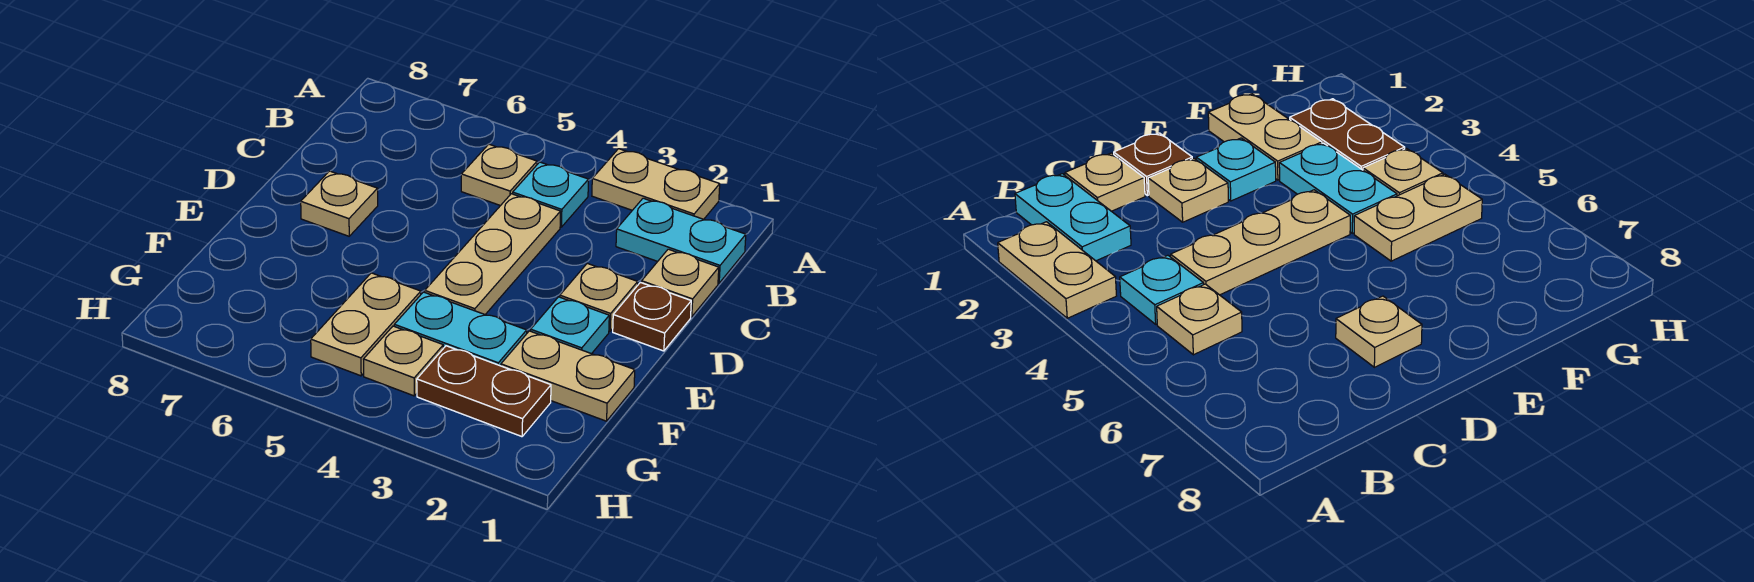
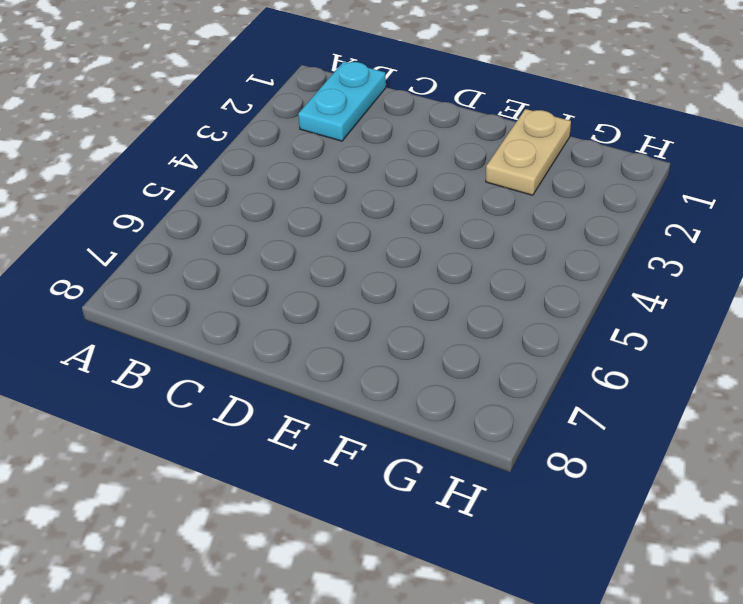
none -> tan 1x2 plate [592,149,720,219]
none -> cyan 1x1 plate [513,162,589,227]
none -> tan 1x1 plate [461,144,537,206]

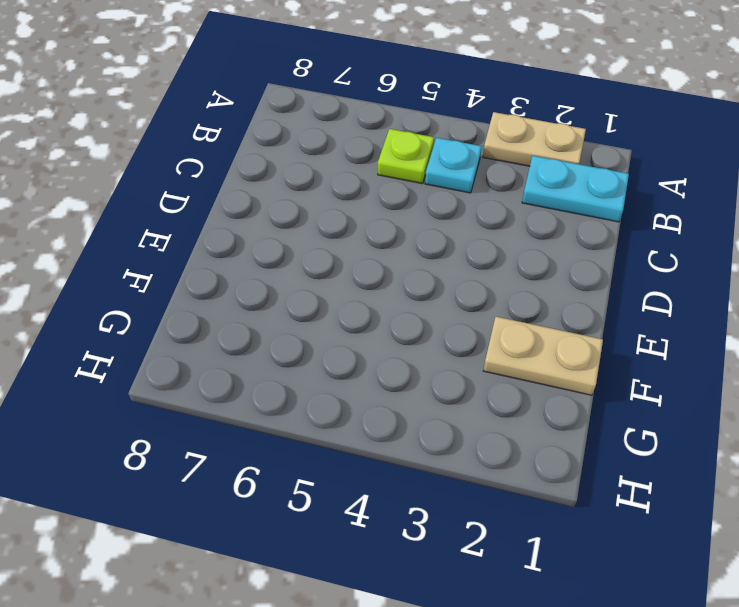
lime 1x1 plate [378,129,434,184] -> tan 1x1 plate [461,144,537,206]
none -> tan 1x1 plate [642,249,719,317]
none -> tan 1x3 plate [425,194,561,314]
none -> brown 1x1 plate [613,282,691,351]

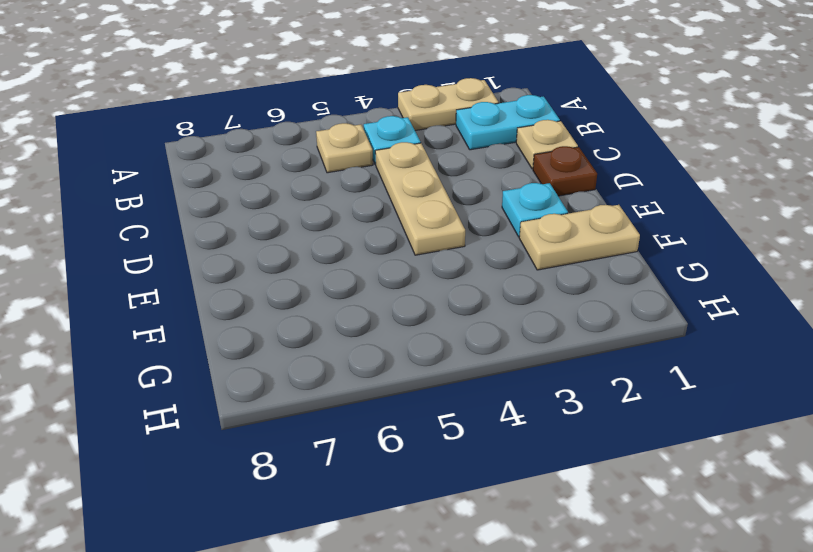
none -> tan 1x1 plate [560,263,638,331]
none -> tan 1x1 plate [301,171,378,236]
none -> cyan 1x2 plate [394,292,527,366]

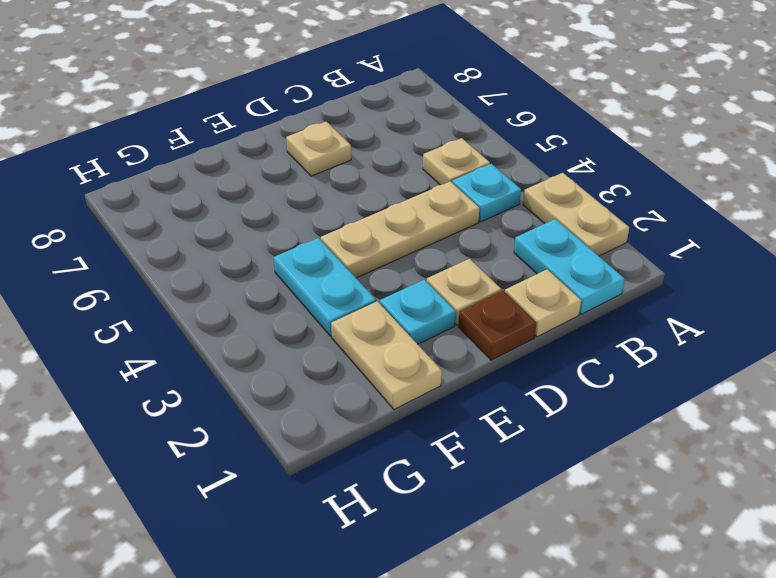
none -> tan 1x2 plate [311,273,421,376]
none -> brown 1x2 plate [417,346,551,437]
none -> tan 1x1 plate [364,326,443,396]

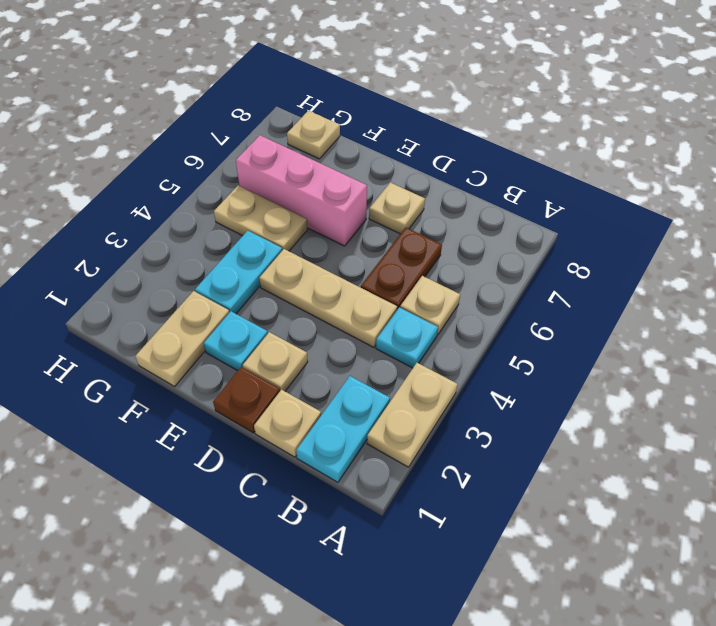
brown 1x2 plate [361,227,442,310] -> brown 1x2 plate moved to [417,346,551,437]
pink 1x3 brick [236,135,367,246] -> none
tan 1x1 plate [287,111,340,159] -> tan 1x1 plate moved to [364,326,443,396]

